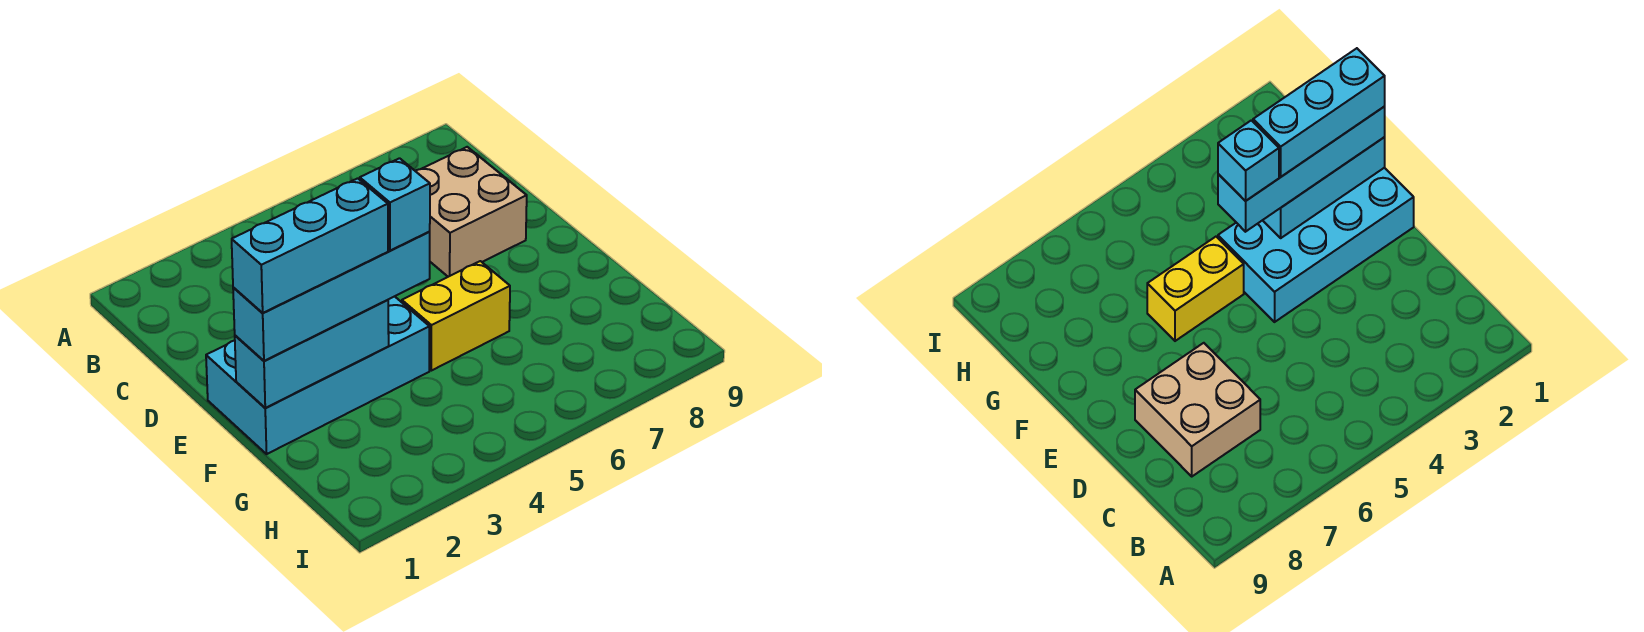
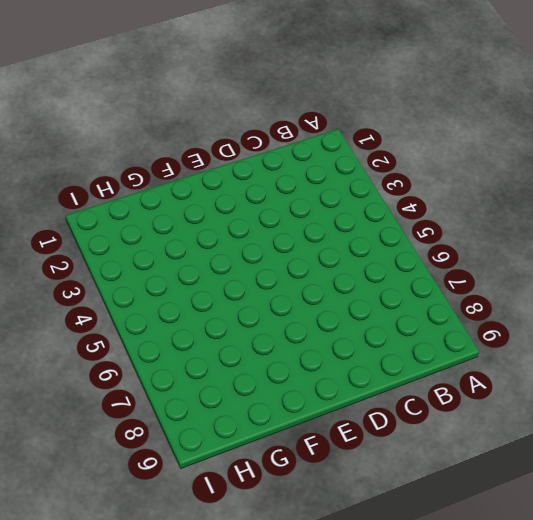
none -> tan 2x2 brick [416,147,527,277]
none -> cyan 2x4 brick [206,296,429,454]

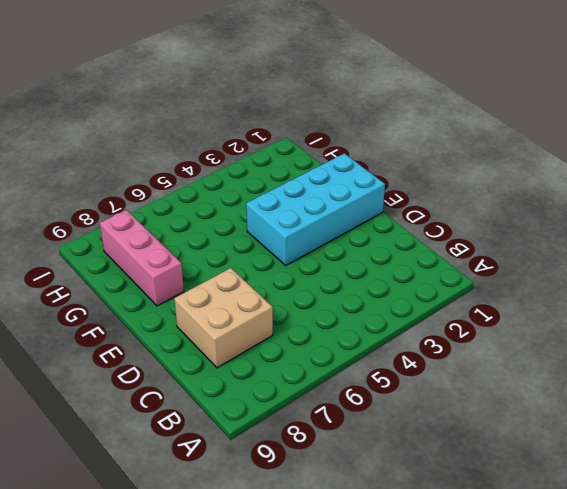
pink 1x3 brick [100,210,184,306] -> none
none -> yellow 1x2 brick [402,261,510,371]
none -> cyan 1x3 brick [235,300,389,408]

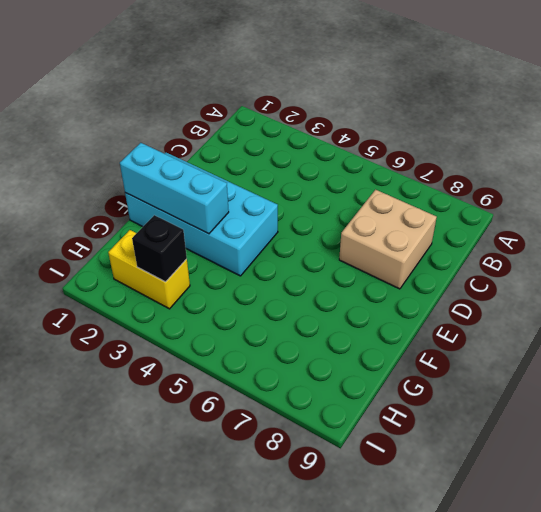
yellow 1x2 brick [108,230,190,309] -> yellow 1x2 brick moved to [402,261,510,371]
black 1x1 brick [132,215,187,282] -> none
none -> cyan 1x4 brick [233,232,430,361]
none -> cyan 1x3 brick [232,178,388,313]

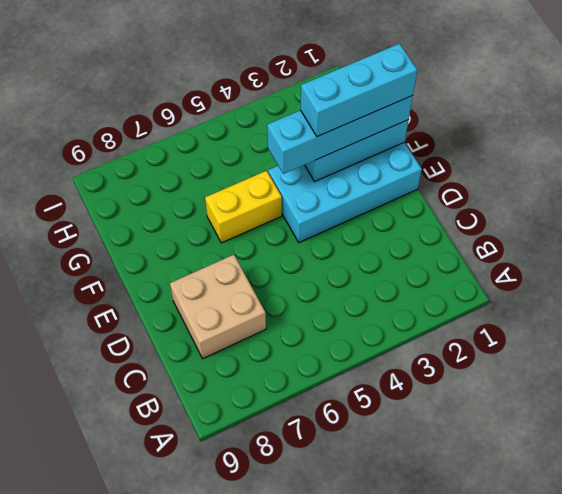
none -> cyan 1x1 brick [360,158,430,251]

